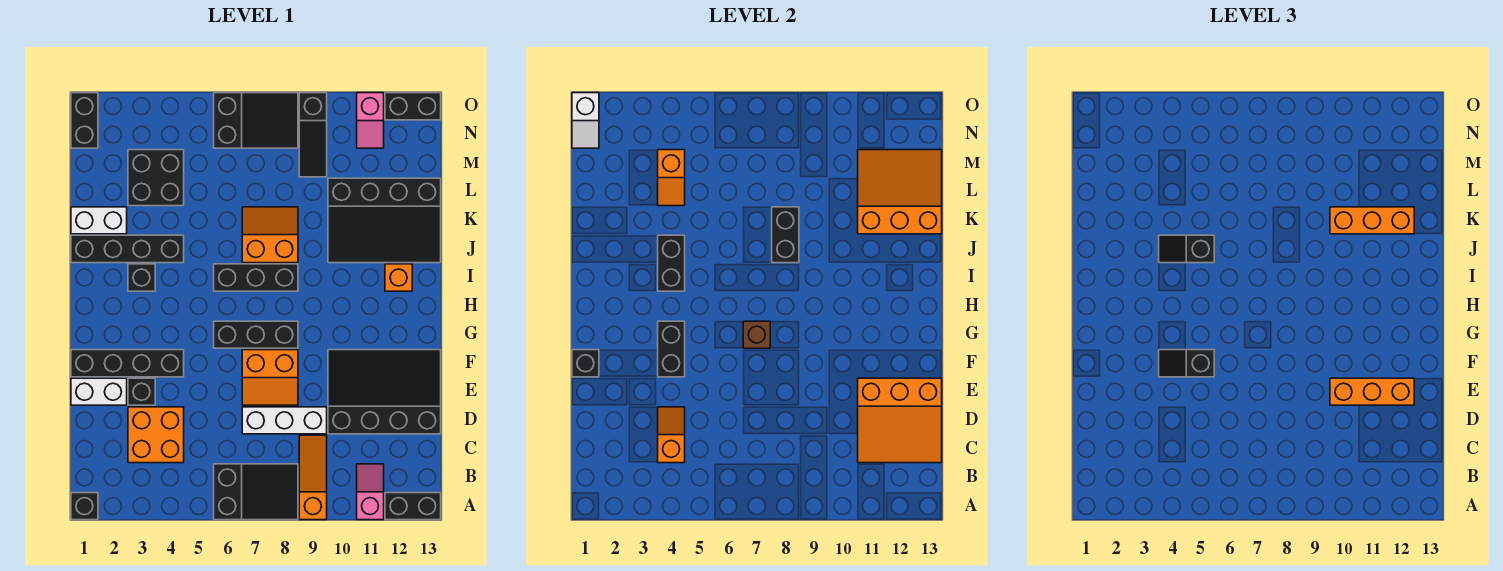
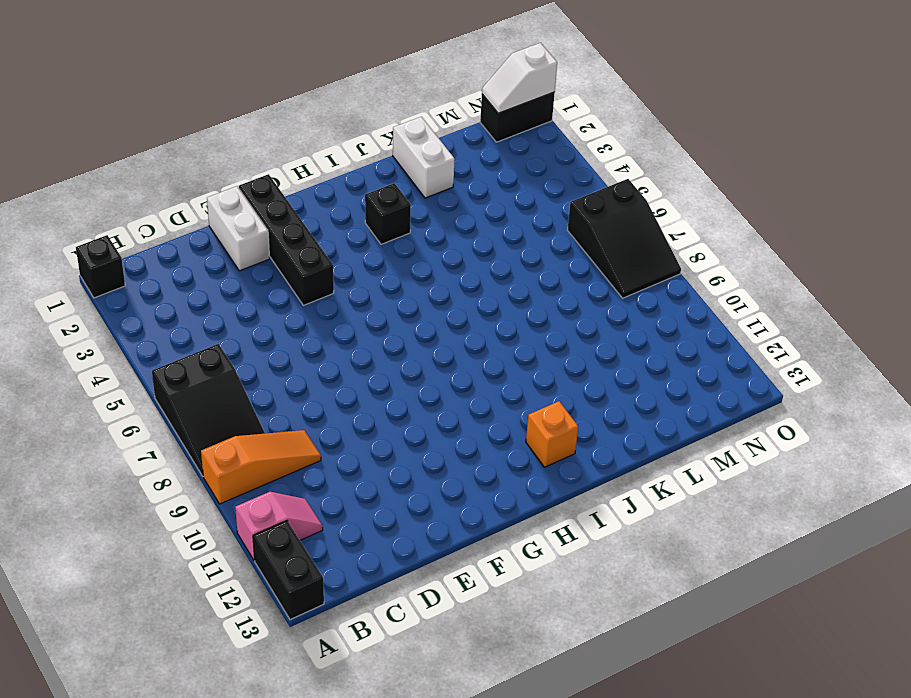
none -> orange 2x2 brick [128,407,184,463]
none -> white 1x3 brick [242,407,327,434]
none -> black 3x4 slope [328,350,441,434]
none -> black 1x1 brick [128,378,155,405]

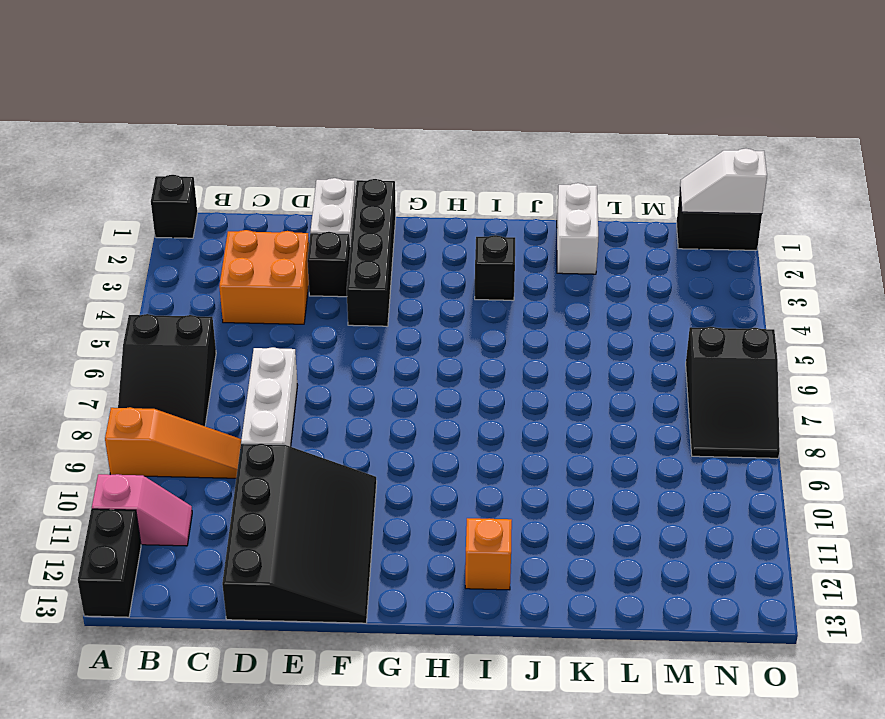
none -> orange 2x2 slope [242,350,298,405]
none -> black 1x3 brick [214,321,298,348]
none -> black 1x3 brick [214,264,298,291]
none -> black 1x4 brick [71,235,184,263]

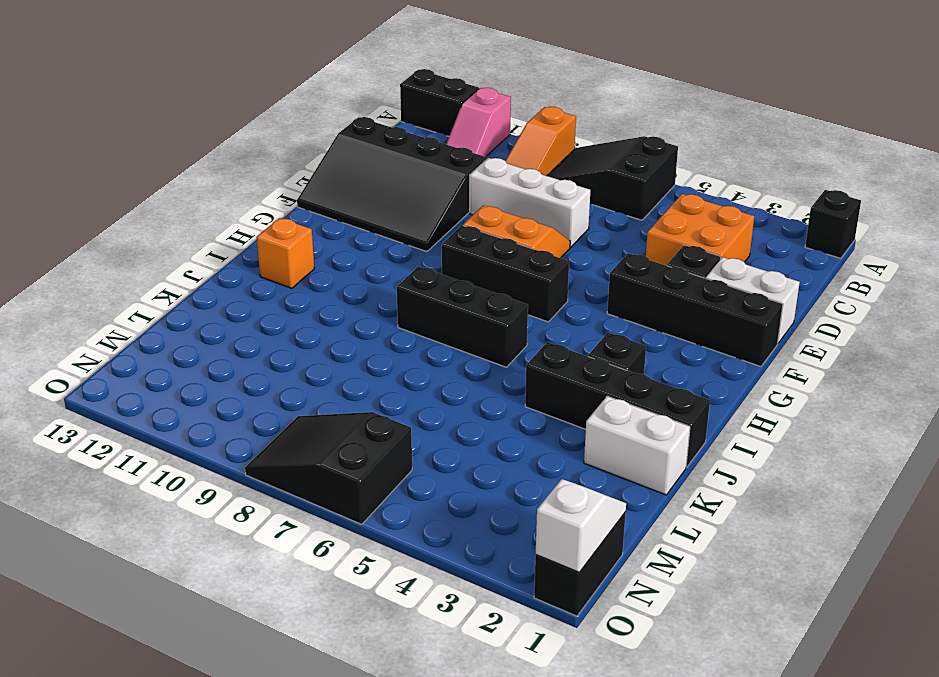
none -> orange 2x2 slope [242,207,298,263]
none -> black 3x4 slope [328,178,441,263]
none -> black 2x2 brick [128,150,184,206]
none -> black 1x3 slope [299,93,327,177]

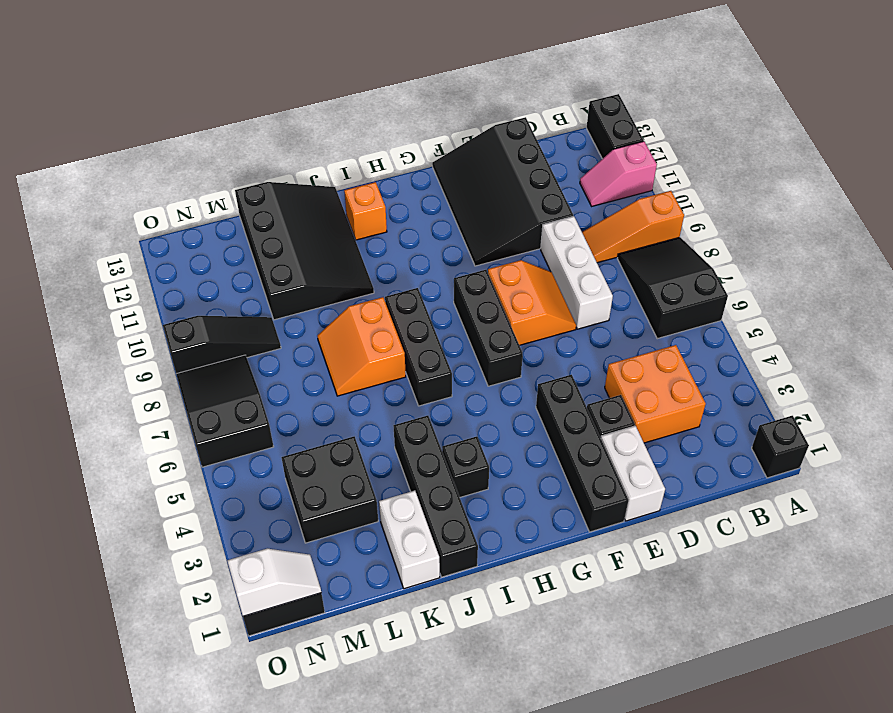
none -> pink 1x2 slope [357,93,384,148]
none -> black 1x2 brick [385,93,441,120]
none -> orange 1x2 slope [658,407,685,463]
none -> orange 3x3 slope [858,378,942,463]

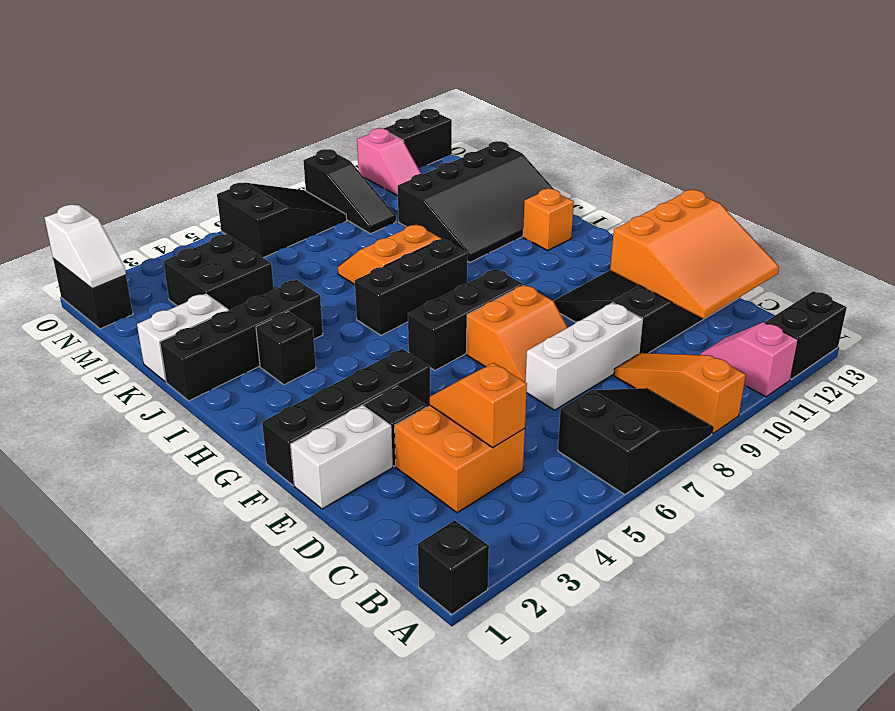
none -> black 1x1 brick [572,350,599,377]
none -> black 1x2 brick [658,321,685,377]
none -> brown 1x1 brick [743,321,770,348]
none -> black 1x2 brick [658,235,685,291]

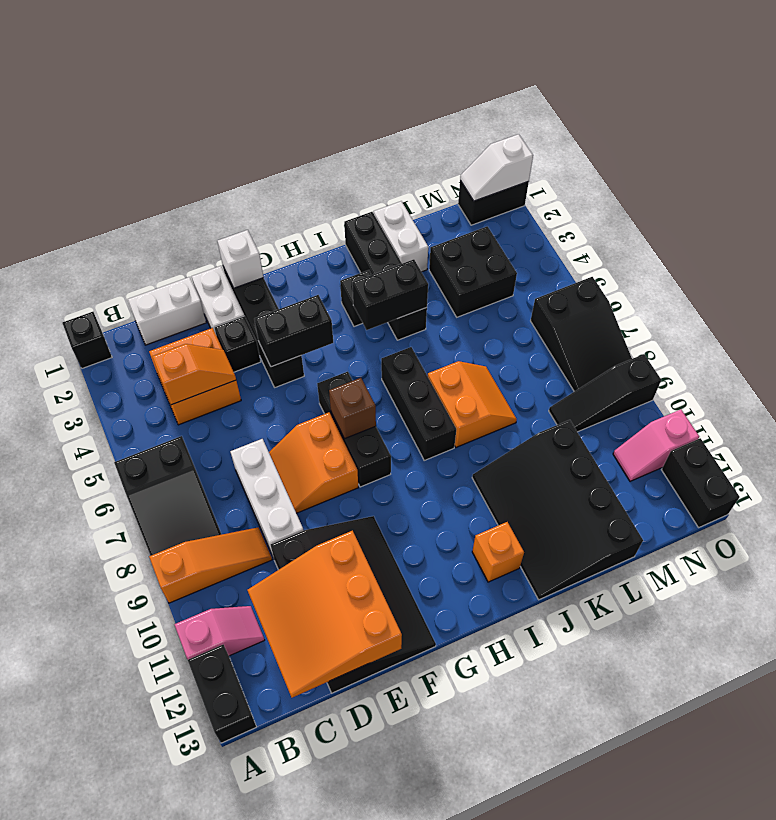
white 1x2 brick [128,277,206,345] -> none
white 1x1 brick [217,230,263,288] -> black 1x1 brick [572,350,599,377]
none -> black 1x2 brick [772,207,799,263]
none -> orange 3x3 slope [858,150,942,234]
none -> orange 1x2 slope [658,150,685,206]
none -> orange 1x3 brick [1330,378,1414,405]

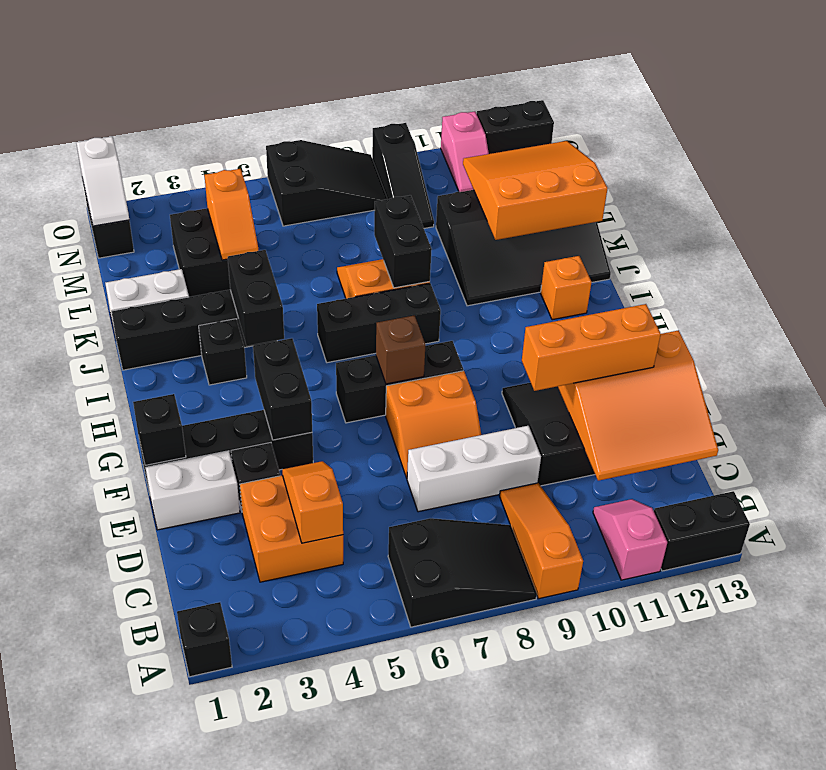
none -> black 1x2 slope [1159,350,1214,377]
none -> black 1x2 slope [1159,235,1214,263]
none -> orange 1x3 brick [1330,207,1414,234]

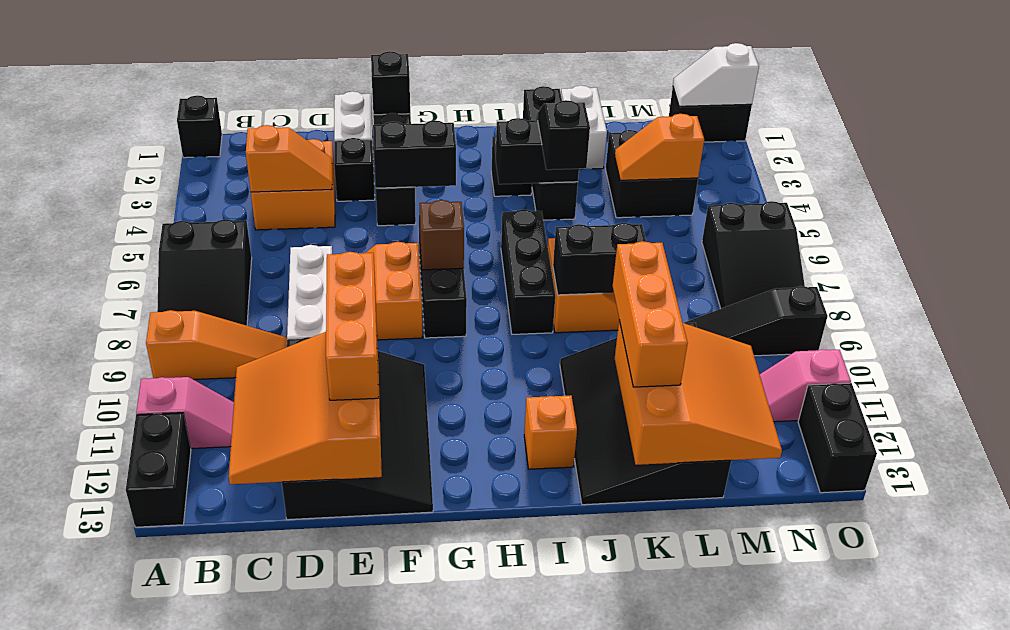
none -> black 1x2 slope [1159,350,1214,377]

